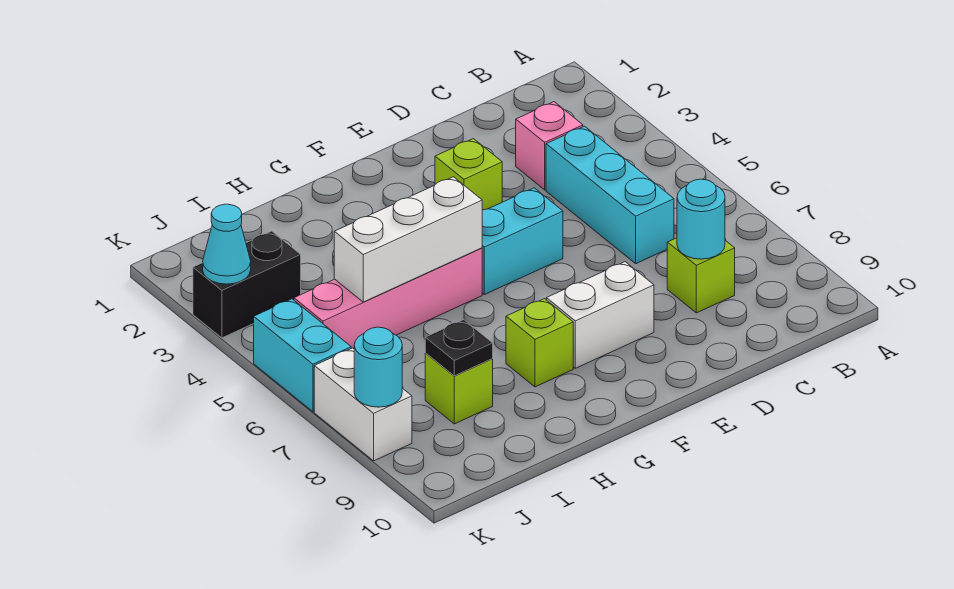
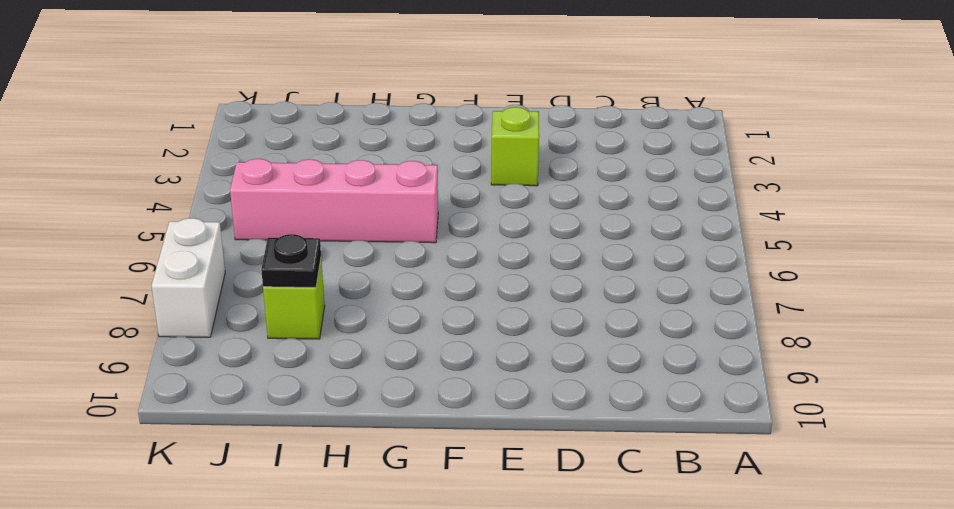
none -> pink 1x1 brick [516,102,583,190]
none -> cyan 1x3 brick [546,126,674,264]
none -> lime 1x1 brick [667,238,735,313]

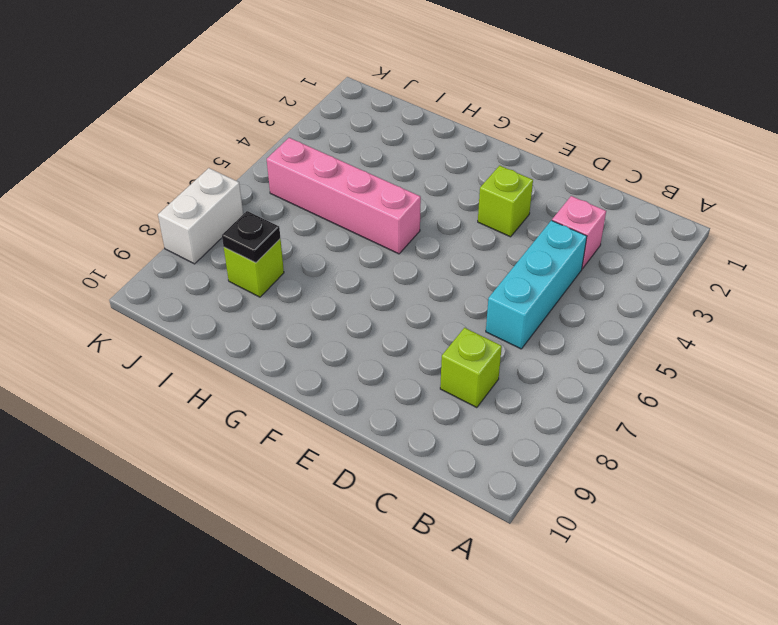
none -> cyan 1x2 brick [482,188,563,295]
none -> white 1x2 brick [546,262,654,368]
none -> lime 1x1 brick [506,299,573,387]

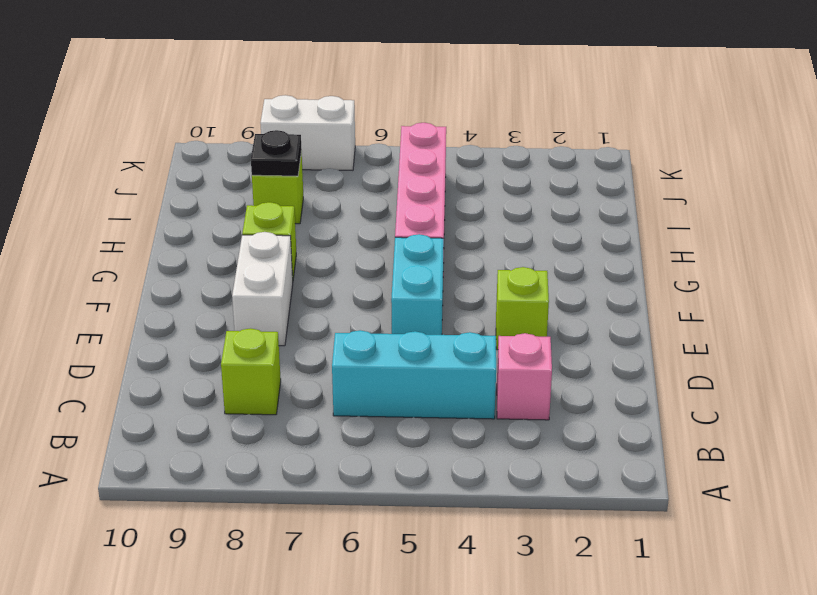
none -> black 1x2 brick [193,231,301,338]
none -> cyan 1x2 brick [254,299,351,412]
none -> cyan 1x1 round brick [677,179,725,259]

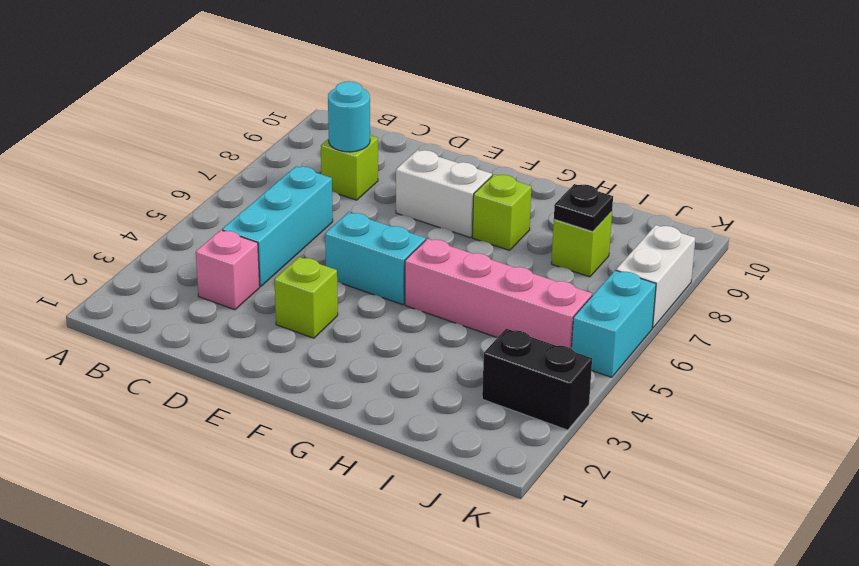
none -> white 1x3 brick [334,177,482,302]
none -> cyan 1x1 cone [203,204,251,284]
none -> cyan 1x1 round brick [354,327,402,407]

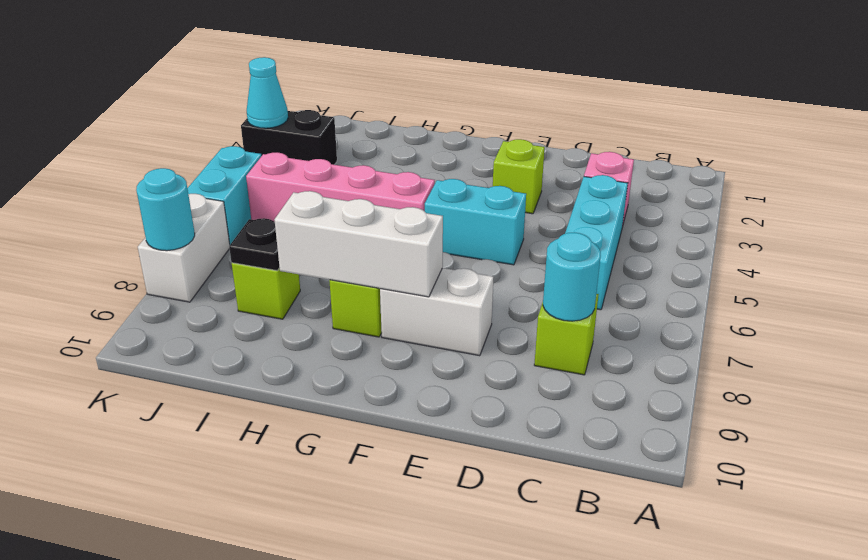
white 1x3 brick [274,191,443,297] -> white 1x3 brick moved to [334,177,482,302]

